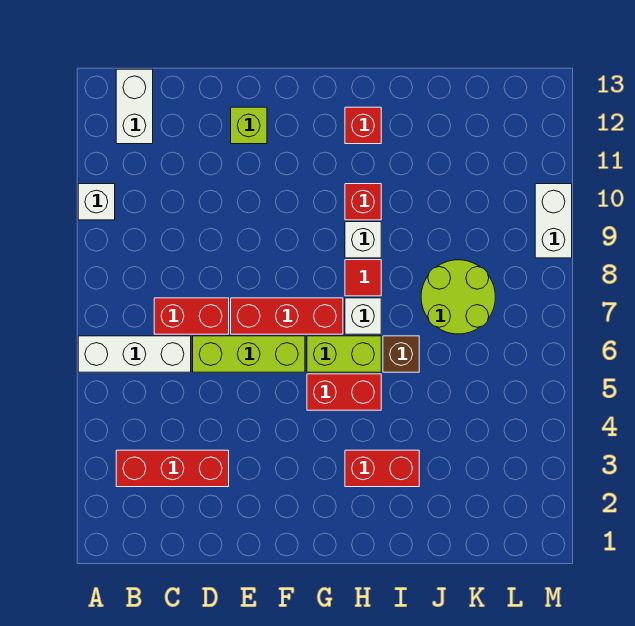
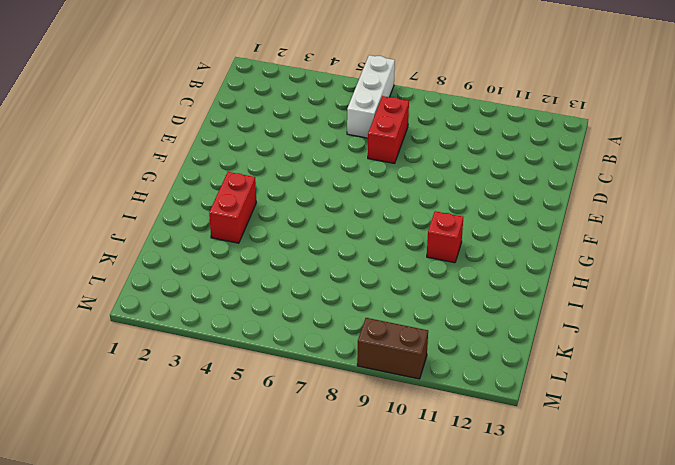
brown 1x2 brick [357,318,428,379] -> white 1x2 brick [535,184,572,258]
none -> white 1x1 brick [78,184,115,220]
none -> red 1x3 brick [116,450,229,487]
none -> white 1x2 brick [116,69,153,144]

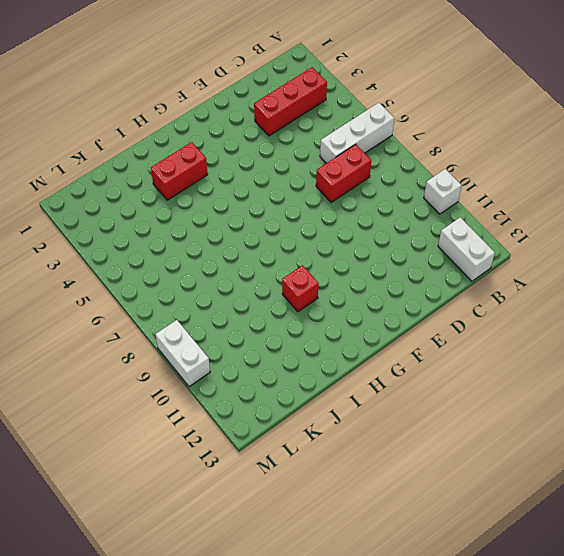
none -> lime 1x3 brick [193,336,305,372]
none -> red 1x3 brick [231,298,343,334]
none -> lime 1x1 brick [231,107,267,144]

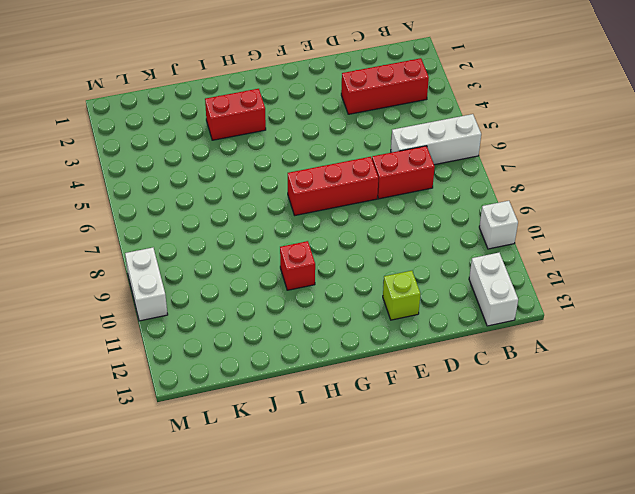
none -> lime 1x3 brick [193,336,305,372]
none -> red 1x2 brick [307,374,381,410]
none -> lime 1x2 brick [307,336,381,372]

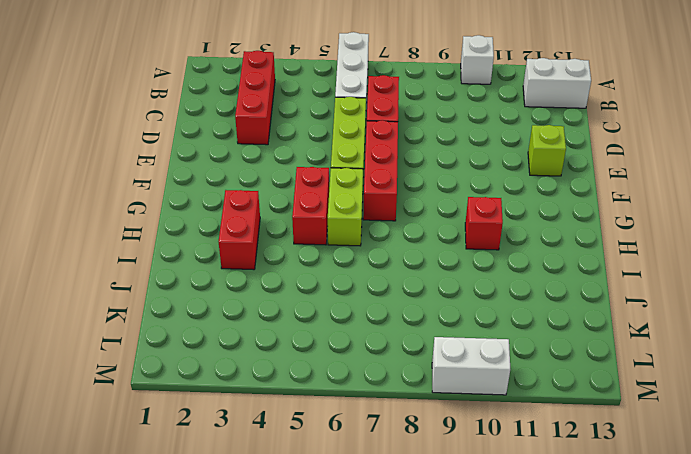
none -> white 1x1 brick [345,298,381,334]
none -> red 1x1 tile [345,260,381,296]
none -> white 1x1 brick [345,222,381,258]

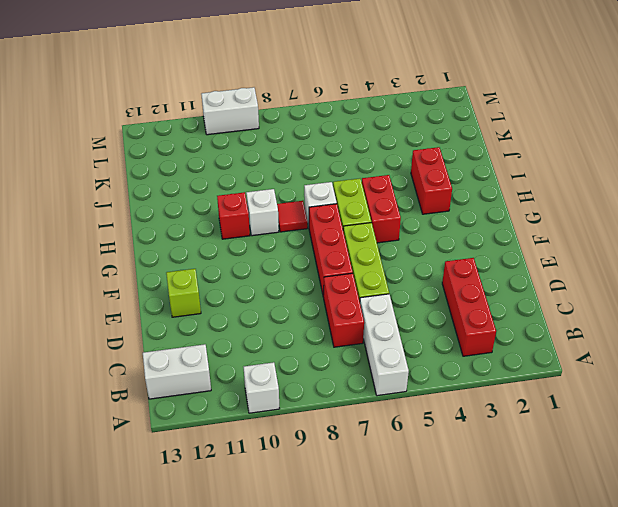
none -> red 1x1 brick [345,107,381,144]
none -> brown 1x1 brick [383,336,419,372]
none -> lime 2x2 round brick [421,260,495,334]

